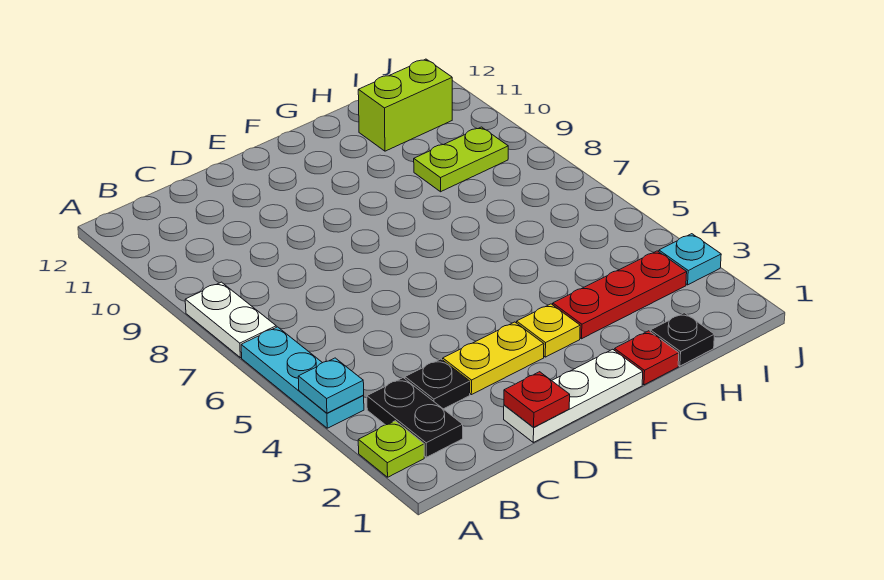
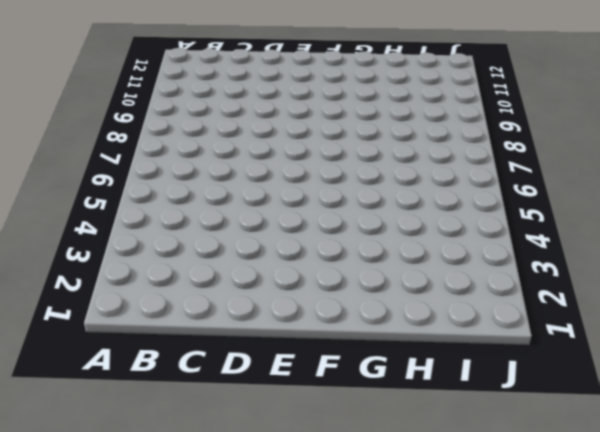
none -> lime 1x1 plate [358,421,424,477]
none -> cyan 1x3 plate [241,327,364,428]
none -> white 1x2 plate [185,282,276,358]

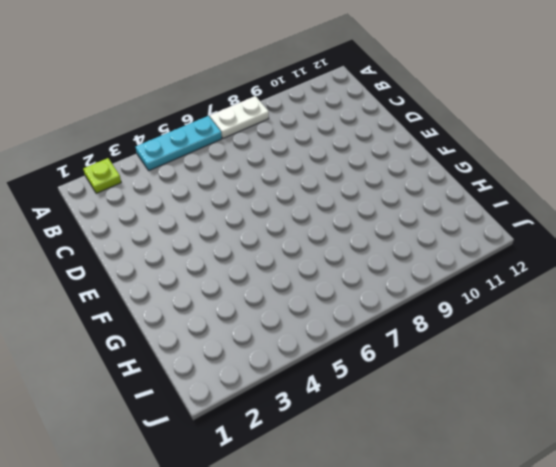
none -> black 1x2 plate [367,378,463,457]
none -> black 1x1 plate [405,359,470,409]
none -> white 1x3 plate [504,349,643,442]

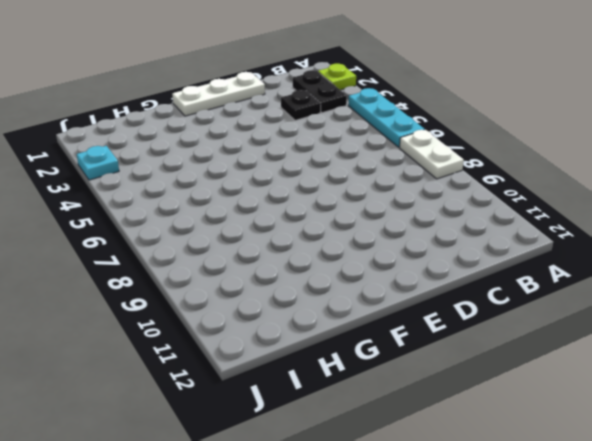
none -> yellow 1x2 plate [443,322,544,395]
none -> yellow 1x1 plate [517,304,580,357]
none -> red 1x1 plate [614,331,679,385]

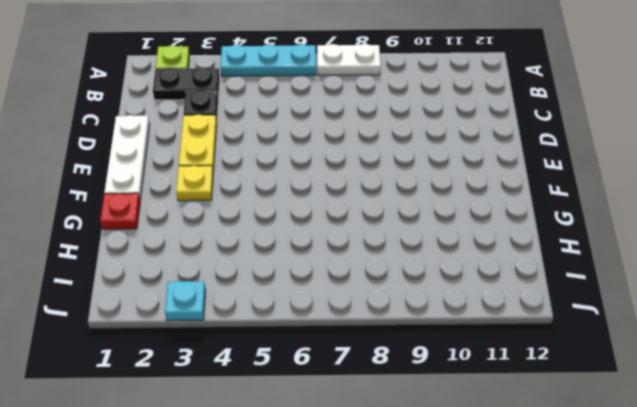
none -> red 1x3 plate [553,251,687,339]
none -> black 1x1 plate [650,313,714,366]
none -> lime 1x2 plate [414,127,508,192]

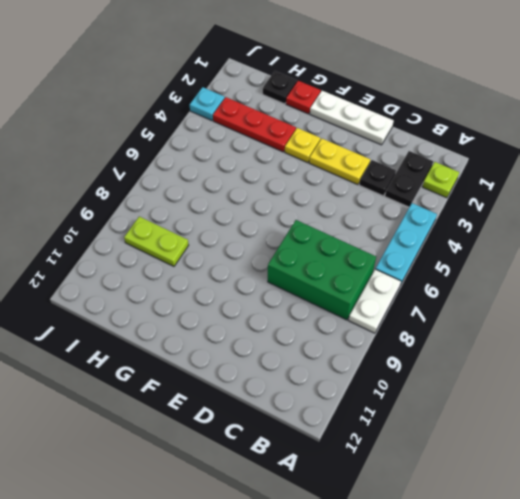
green 2x3 brick [268,220,376,320] -> none
none -> lime 1x2 brick [358,59,452,151]
none -> cyan 1x1 plate [298,358,364,413]
none -> red 1x1 plate [504,372,570,427]

